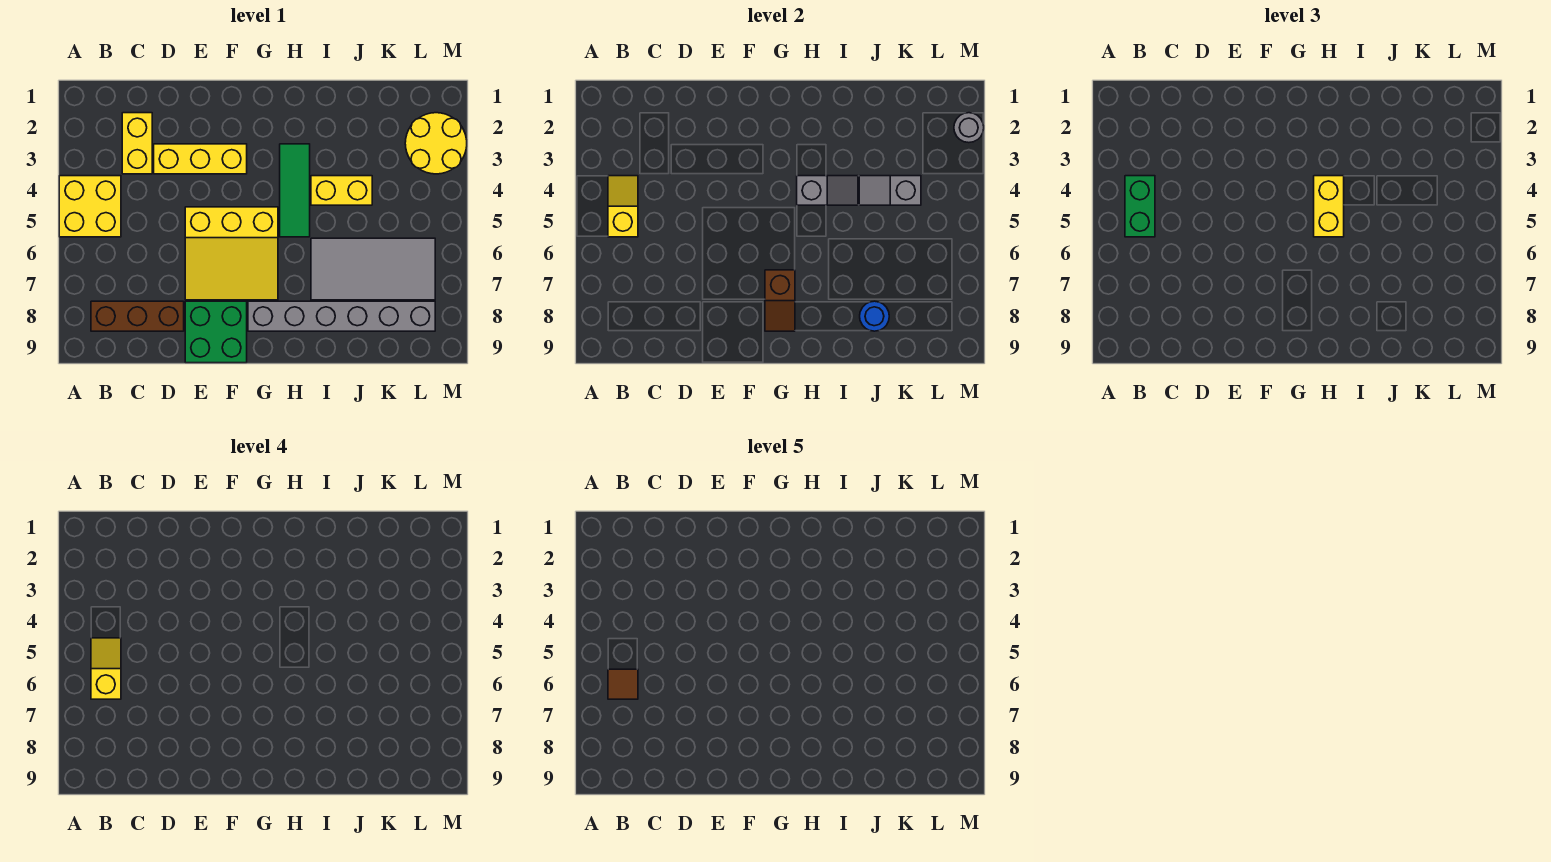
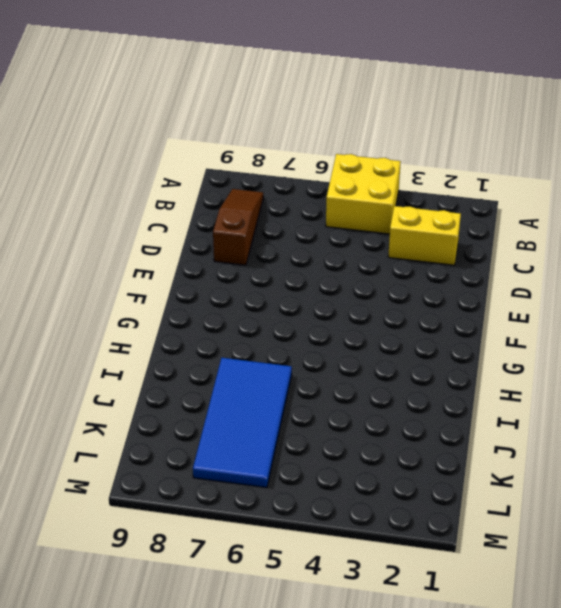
brown 1x3 slope [213,189,264,265] -> brown 1x3 brick [91,301,184,331]
blue 2x4 tile [193,358,292,488] -> grey 2x4 tile [311,238,435,300]
none -> yellow 1x3 brick [154,144,247,174]
none -> yellow 3x3 slope [185,207,278,300]
none -> green 2x2 brick [185,301,247,363]

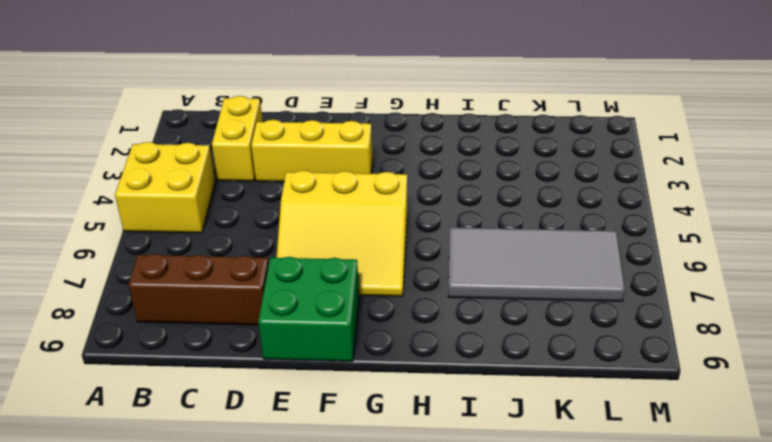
none -> grey 1x6 brick [248,301,435,331]
none -> green 1x3 tile [280,144,310,237]
none -> yellow 1x2 brick [311,176,372,205]

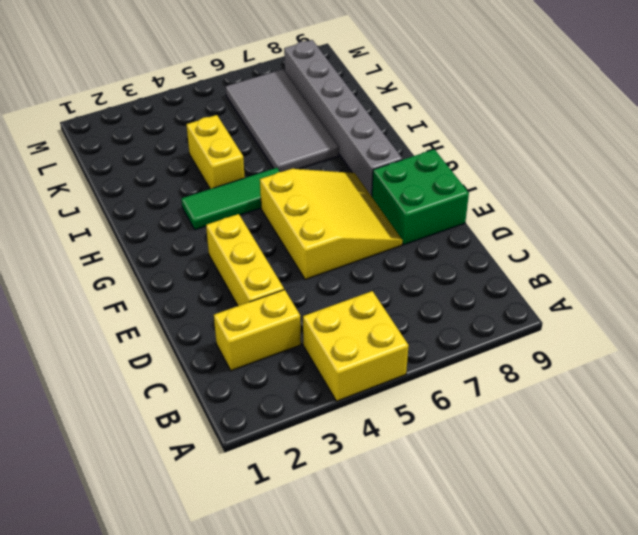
none -> brown 1x3 brick [91,301,184,331]
none -> yellow 2x2 round brick [405,113,467,174]
none -> yellow 1x2 slope [608,176,638,237]

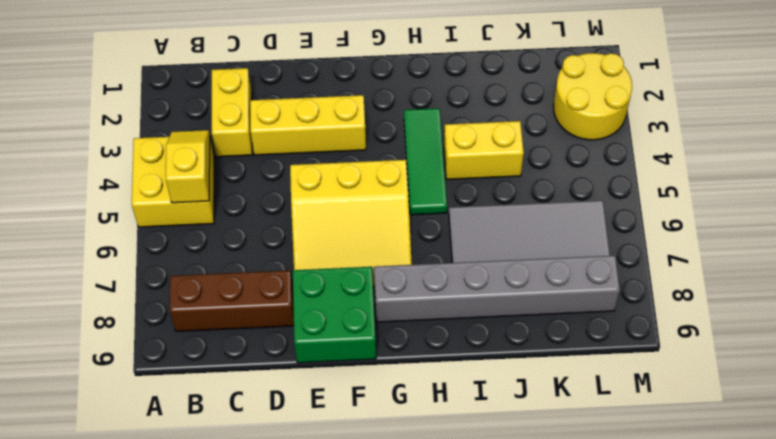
none -> brown 1x2 slope [765,270,795,331]
none -> grey 1x2 slope [797,176,858,205]
none -> grey 1x2 slope [859,176,921,205]

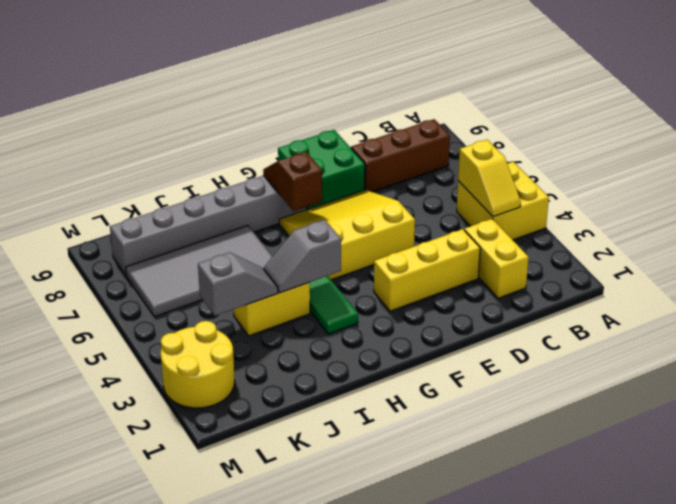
none -> blue 1x1 round brick [860,301,889,331]
none -> grey 1x1 round brick [954,113,984,143]
none -> green 1x2 brick [1125,176,1155,237]

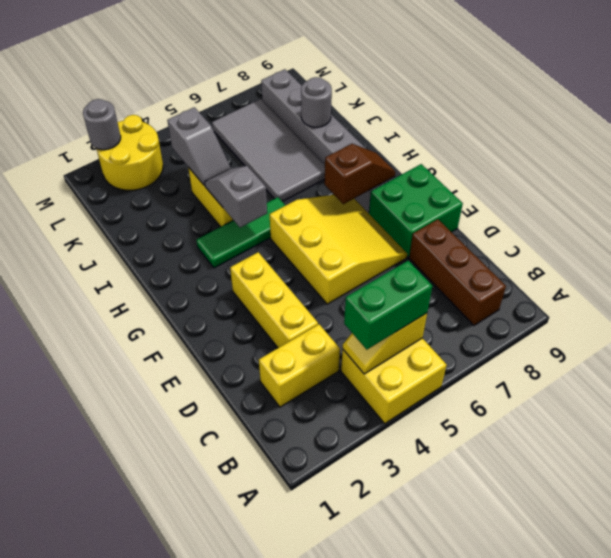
grey 1x1 round brick [301,77,332,127] -> blue 1x1 round brick [860,301,889,331]
none -> yellow 1x2 brick [1314,176,1344,237]
none -> yellow 1x2 slope [91,638,121,699]
none -> brown 1x1 tile [608,669,638,699]

